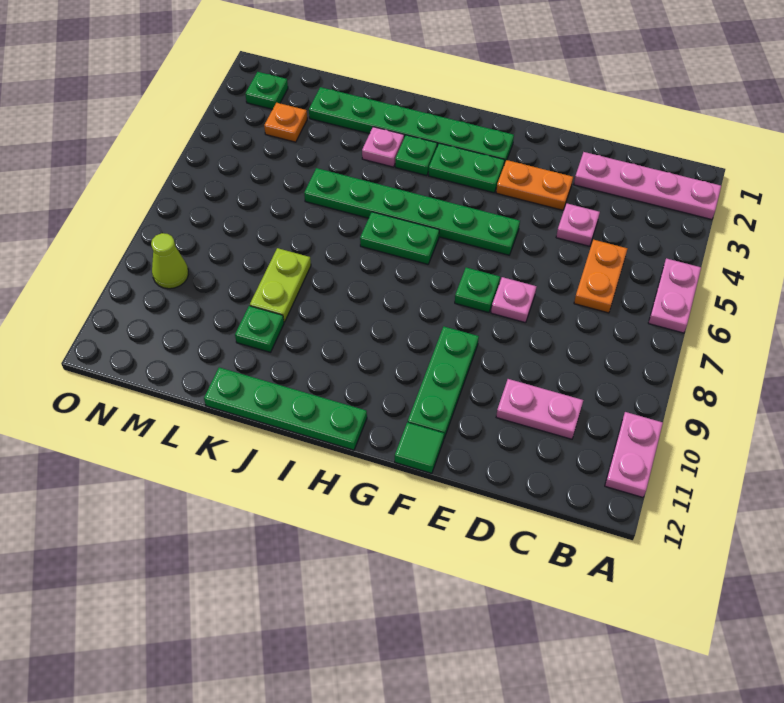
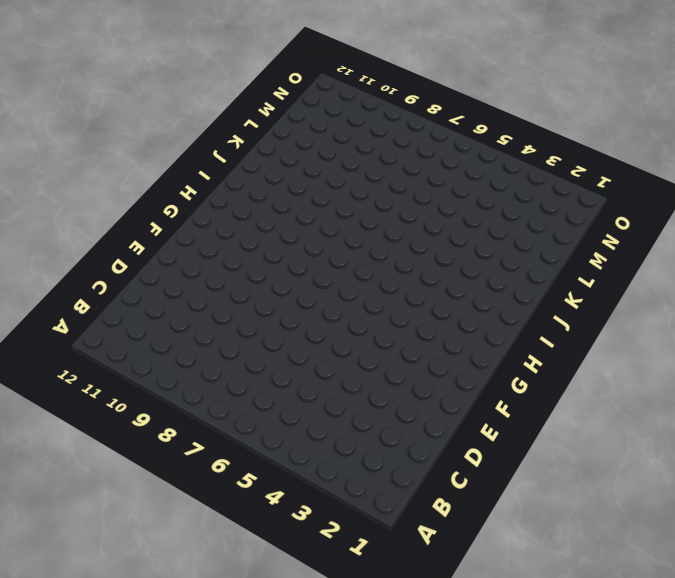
none -> pink 1x4 plate [574,152,721,220]
none -> pink 1x2 plate [648,258,701,333]
none -> pink 1x2 plate [605,412,663,497]

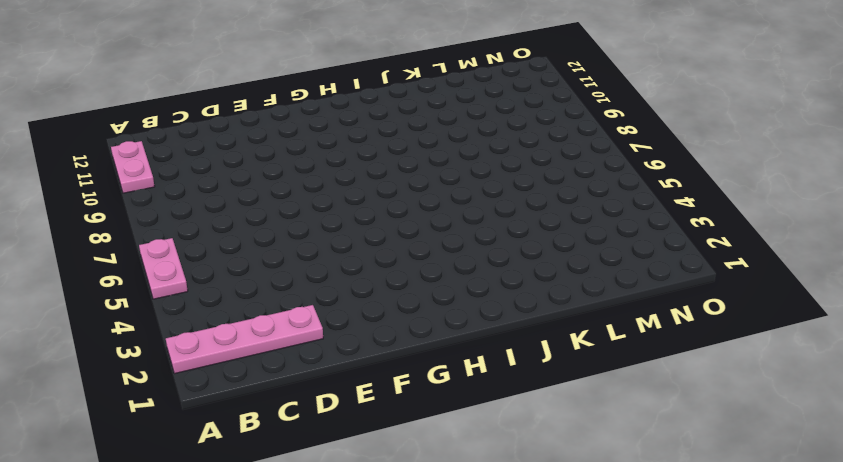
none -> orange 1x2 plate [574,240,627,313]
none -> pink 1x2 plate [496,379,583,439]
none -> pink 1x1 plate [556,203,600,246]

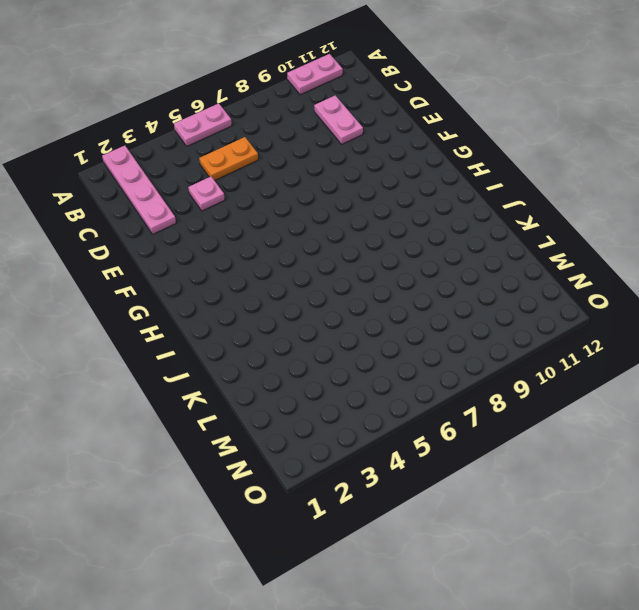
none -> orange 1x2 plate [496,160,573,210]
none -> pink 1x1 plate [491,277,537,323]
none -> green 1x6 plate [304,168,520,255]

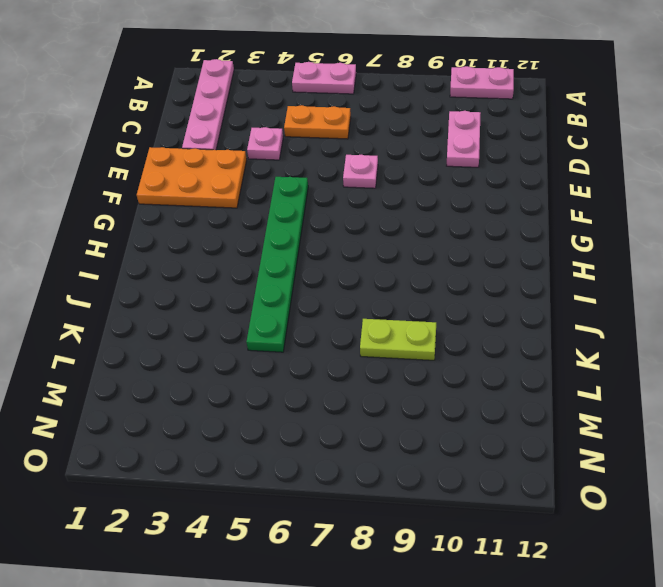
orange 2x3 plate [137,147,247,208] -> orange 1x2 plate [496,160,573,210]
none -> green 1x1 plate [455,268,500,313]
none -> green 1x3 plate [408,327,479,438]
none -> green 1x1 tile [395,422,444,473]

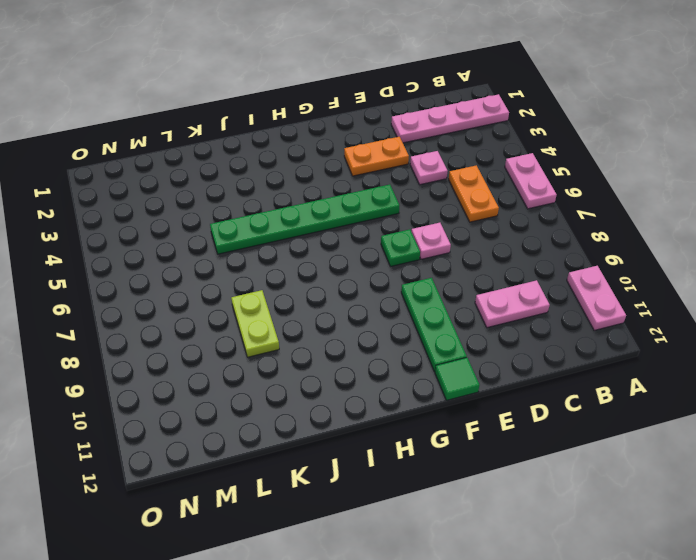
none -> green 1x6 plate [309,87,514,164]
none -> green 1x2 plate [429,143,505,193]
none -> green 1x2 plate [360,212,439,264]

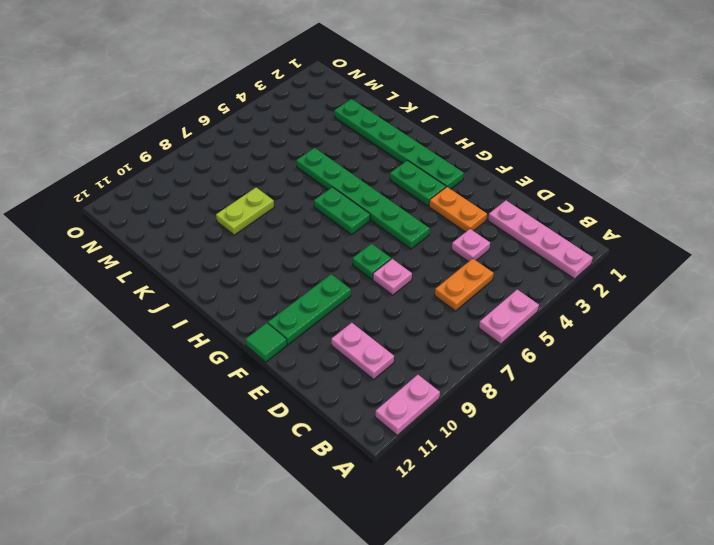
none -> green 1x4 plate [204,367,367,450]
none -> green 1x1 plate [395,135,437,176]
none -> pink 1x1 plate [362,127,404,167]

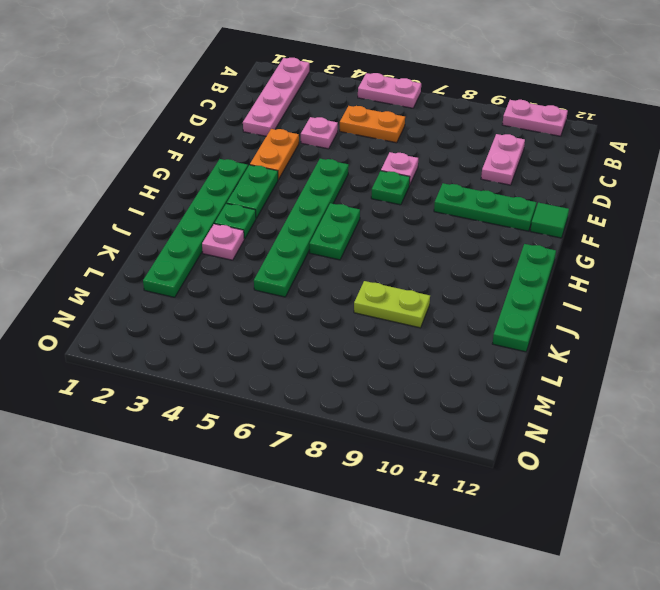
none -> green 1x1 plate [235,306,284,352]
none -> orange 1x1 plate [264,103,307,142]
none -> green 1x1 plate [245,72,288,109]

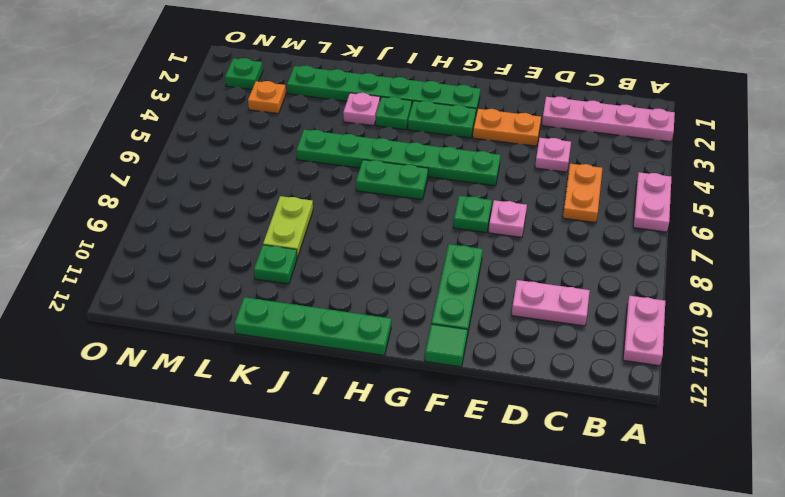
none -> lime 1x1 cone [151,233,188,289]

